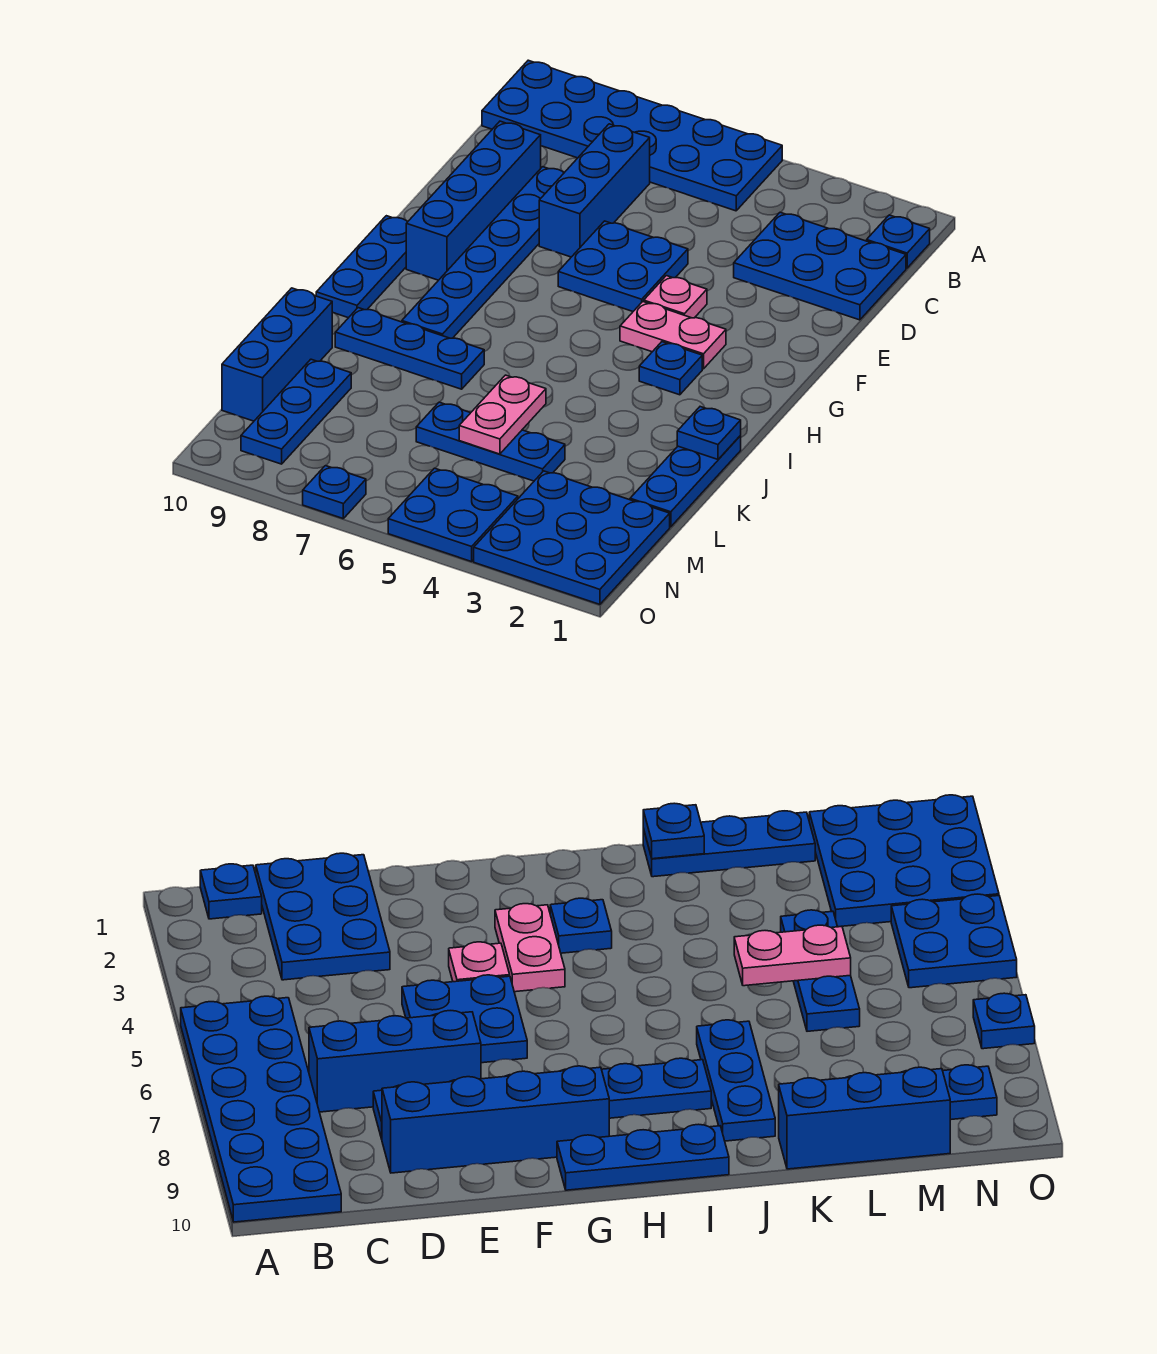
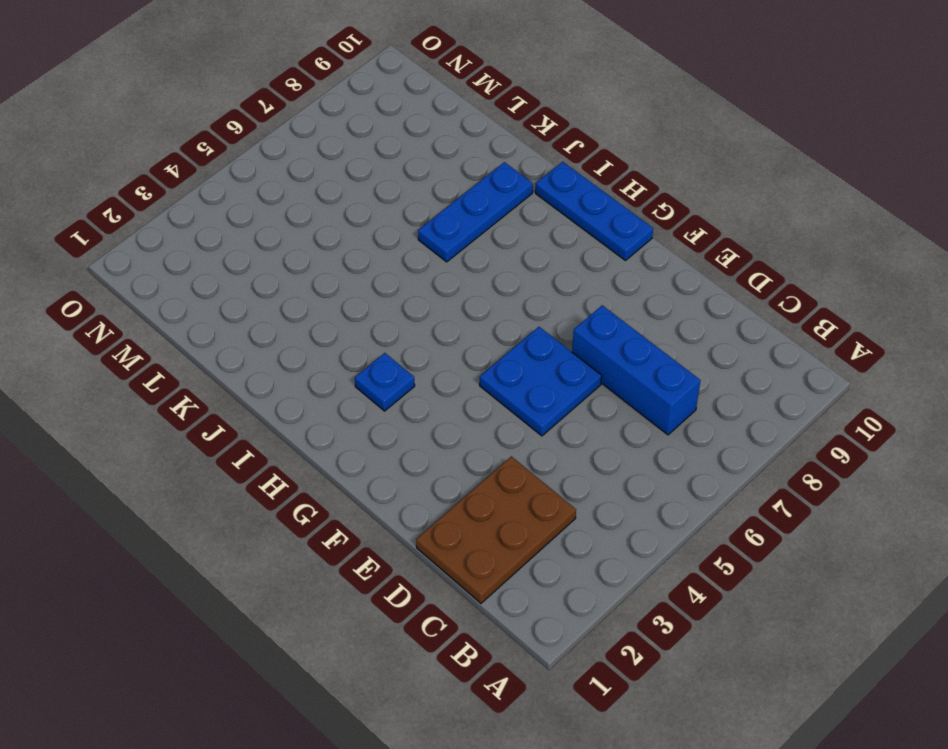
brown 2x3 plate [416,456,576,603] -> blue 2x3 plate [734,212,906,320]
none -> blue 2x6 plate [482,60,782,211]
none -> blue 1x1 plate [867,215,930,268]
none -> blue 1x6 plate [402,167,564,338]

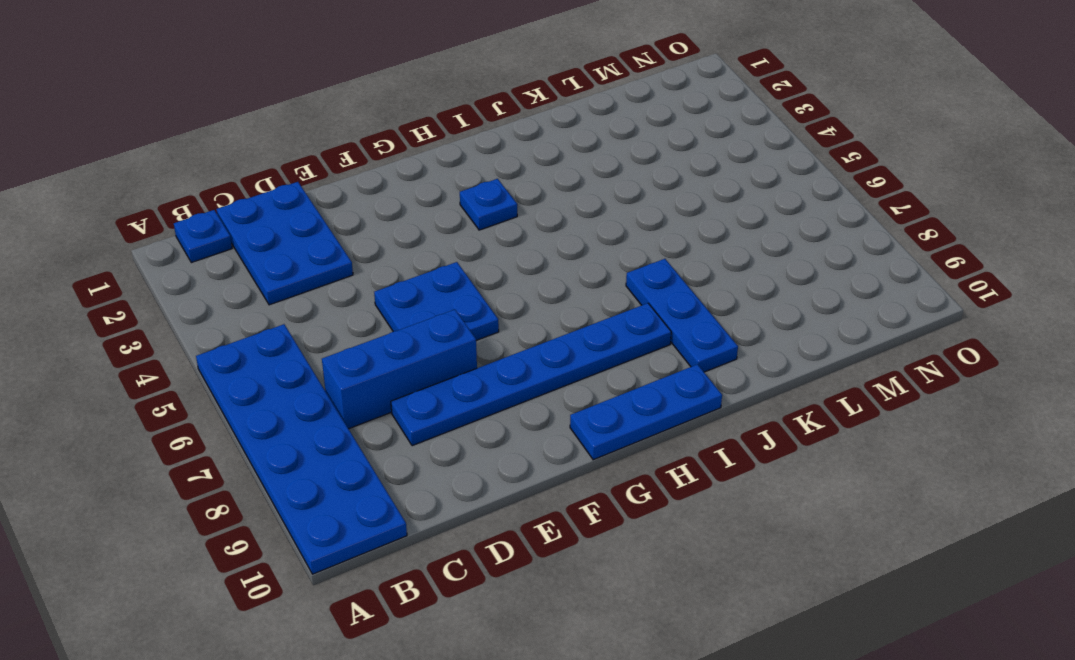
none -> blue 1x4 brick [406,121,541,280]
none -> pink 1x1 plate [644,276,707,318]
none -> pink 1x2 plate [620,302,726,369]

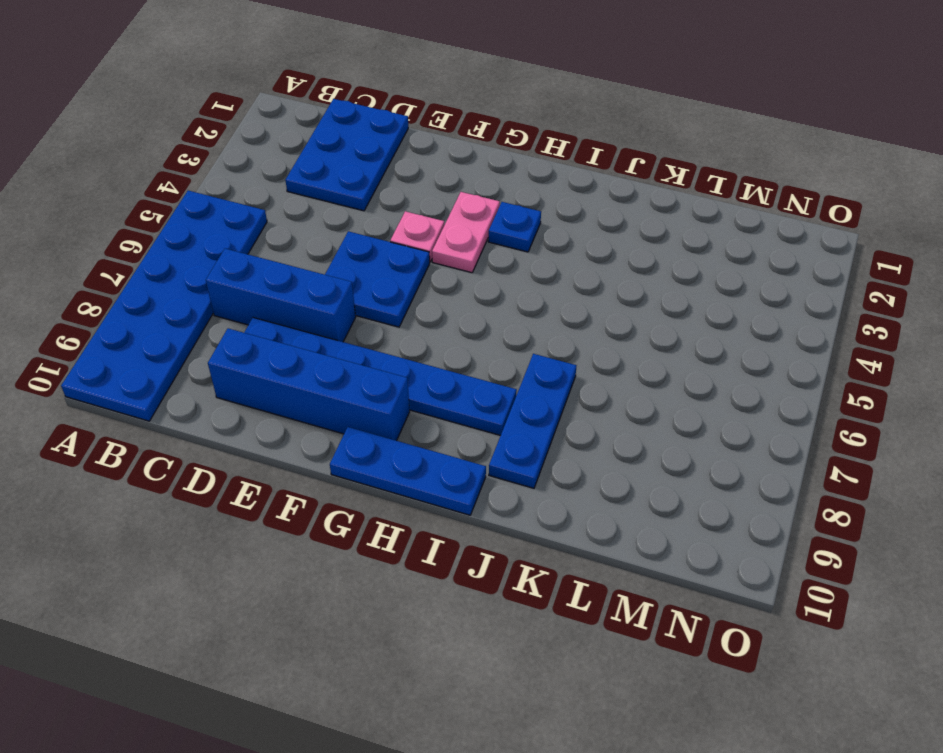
none -> blue 1x1 plate [867,215,930,268]
none -> blue 1x3 plate [630,436,741,527]
none -> blue 1x3 brick [222,288,332,421]

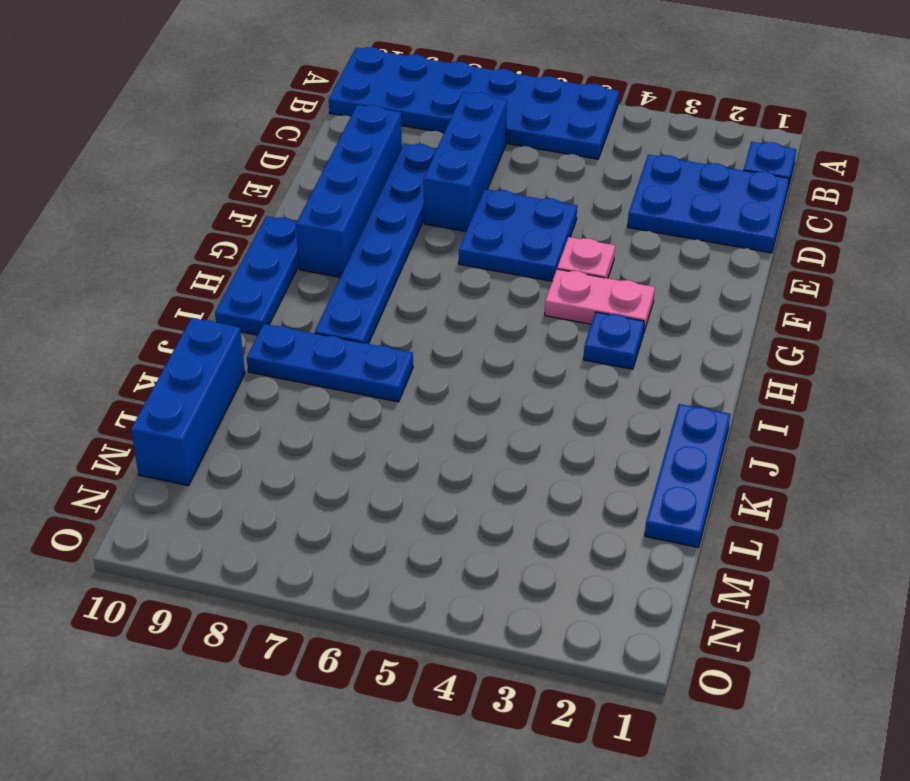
none -> blue 1x3 plate [416,402,565,481]
none -> blue 1x3 plate [241,359,351,464]
none -> blue 3x3 plate [474,471,670,604]

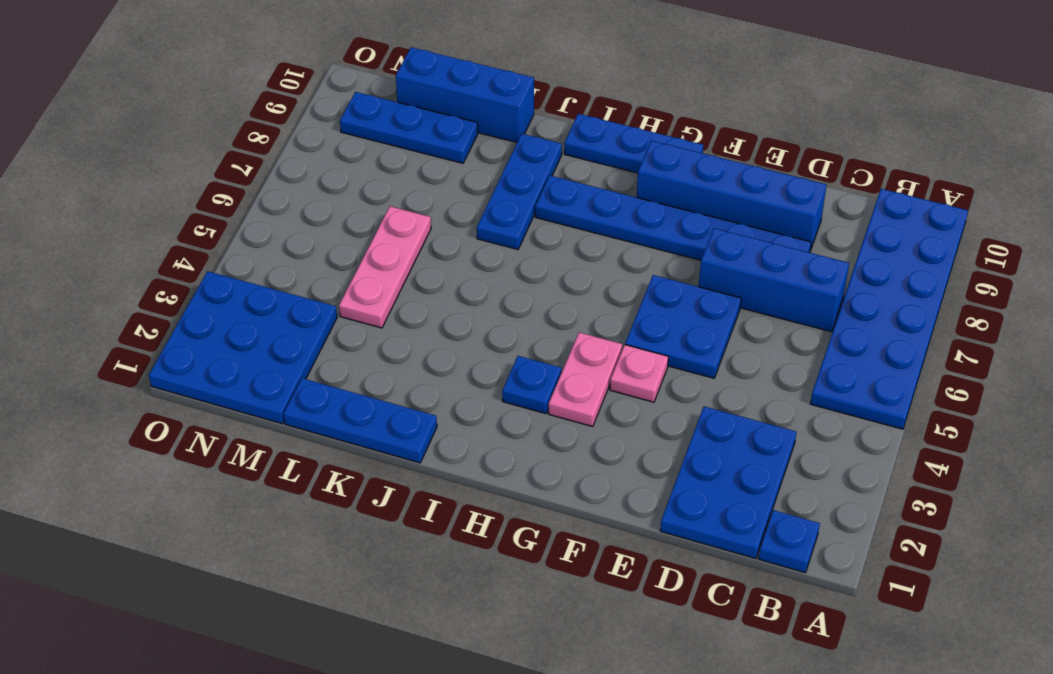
pink 1x3 plate [339,206,431,328] -> blue 1x3 plate [416,402,565,481]
none -> blue 2x2 plate [388,468,518,562]
none -> blue 1x1 plate [303,466,366,518]
none -> blue 1x1 plate [677,407,741,460]

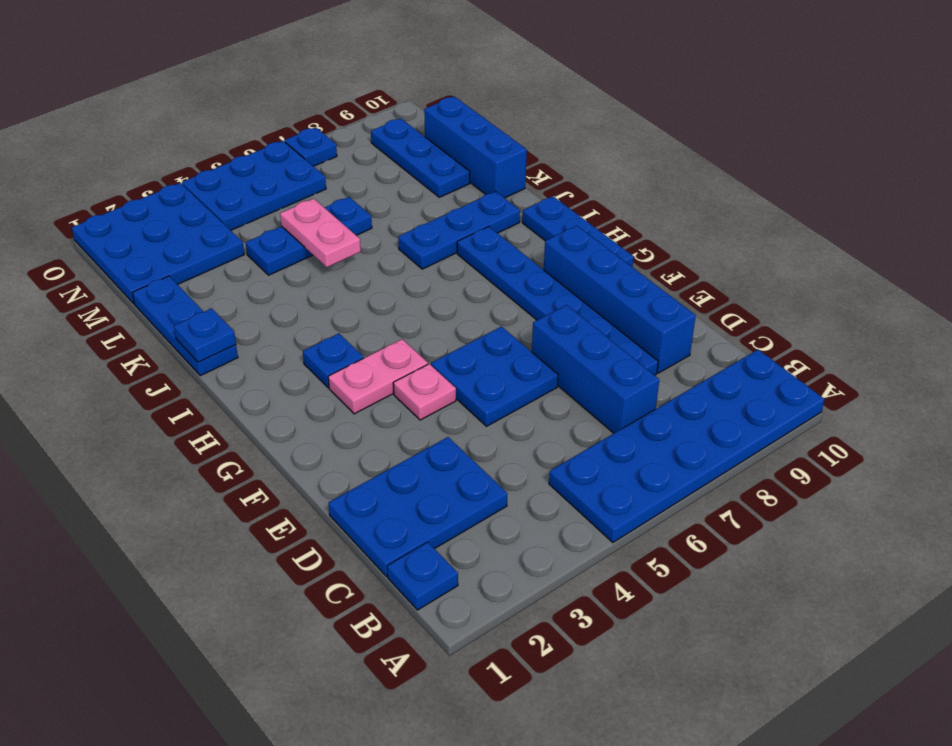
blue 2x3 plate [182,141,326,230] -> blue 2x2 plate [388,468,518,562]

